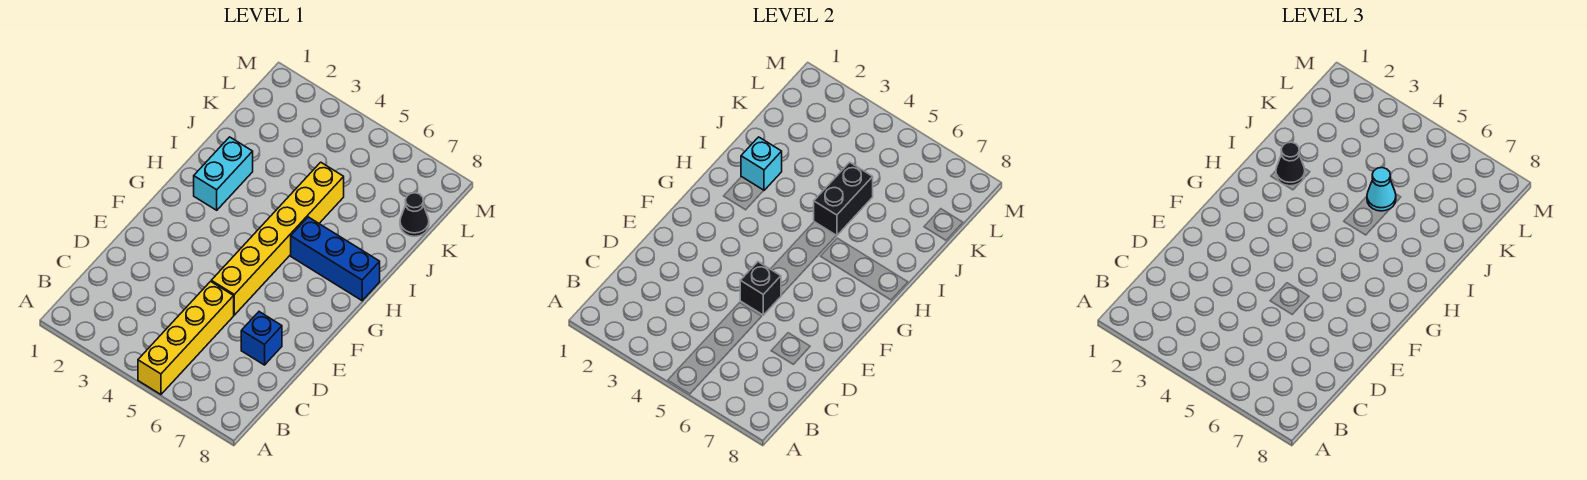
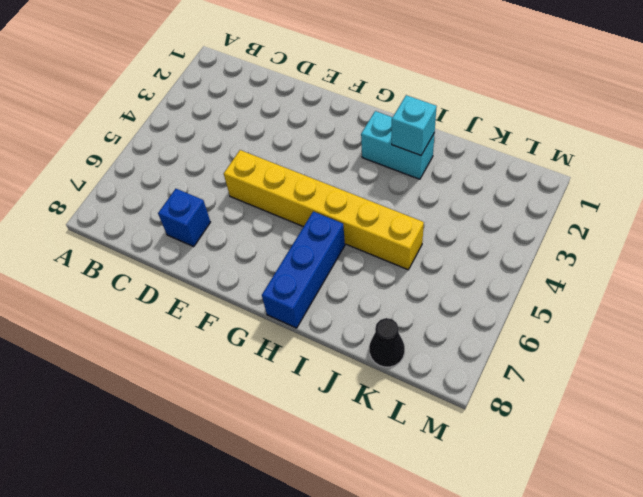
none -> yellow 1x4 brick [138,281,234,394]
none -> black 1x1 brick [740,262,781,315]

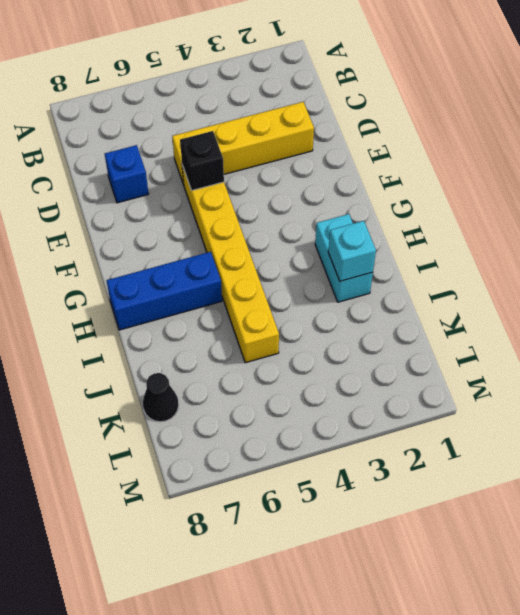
yellow 1x4 brick [172,102,314,185] -> yellow 1x4 brick turned to [138,281,234,394]
none -> black 1x2 brick [814,162,873,236]
none -> black 1x1 cone [1276,142,1305,186]

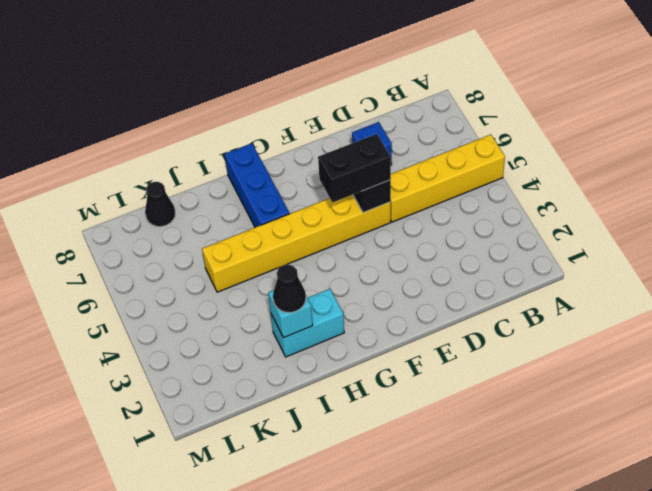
black 1x2 brick [318,134,391,202] -> black 1x2 brick moved to [814,162,873,236]
none -> cyan 1x1 cone [1367,168,1396,211]

